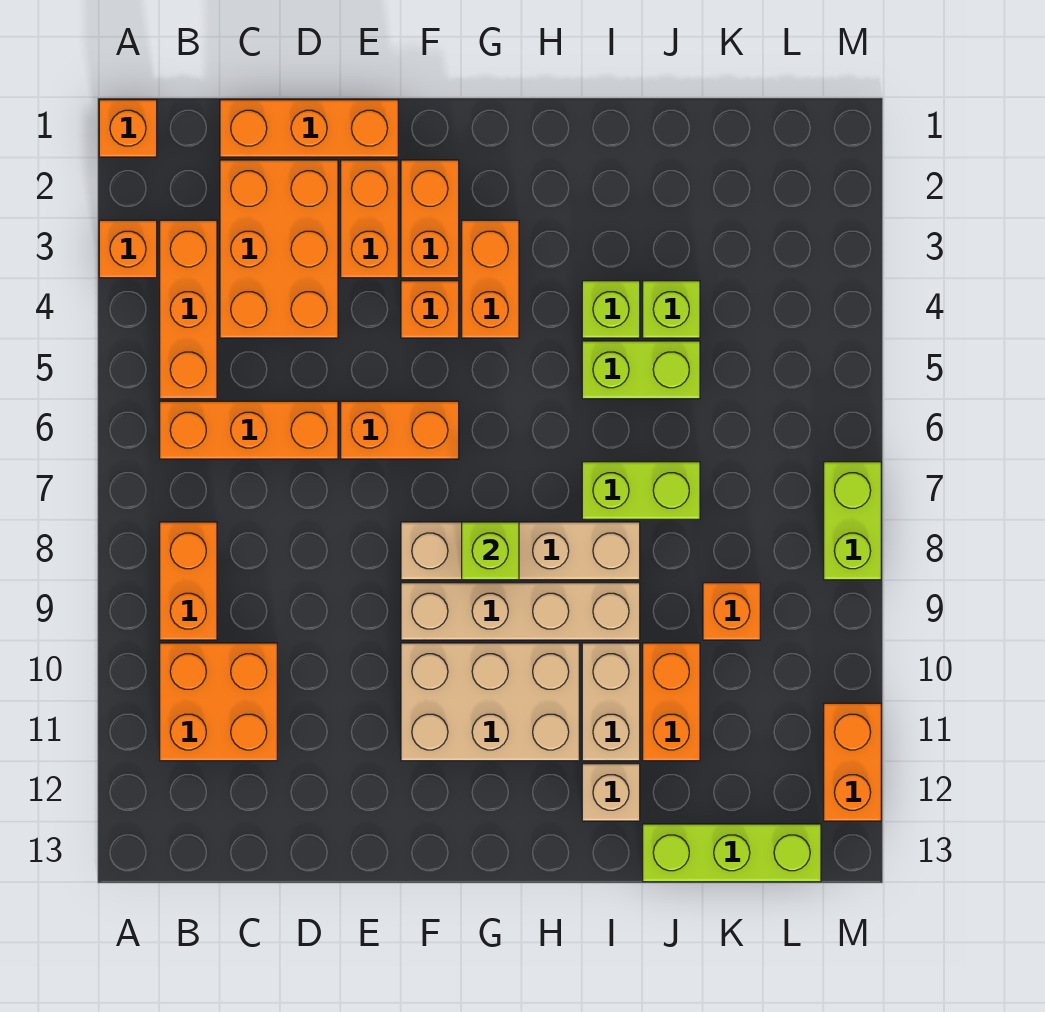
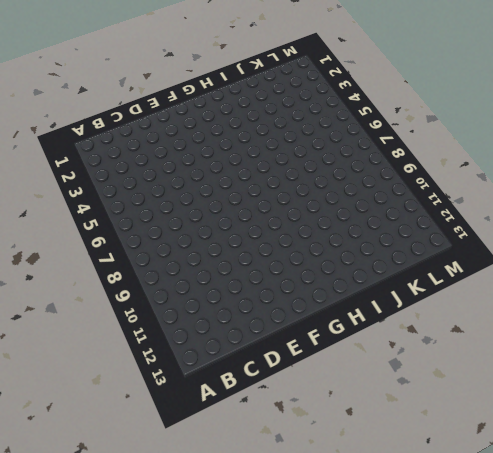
none -> orange 1x1 brick [99,100,157,157]
none -> orange 1x1 brick [99,220,157,278]
none -> orange 1x3 brick [160,220,217,399]

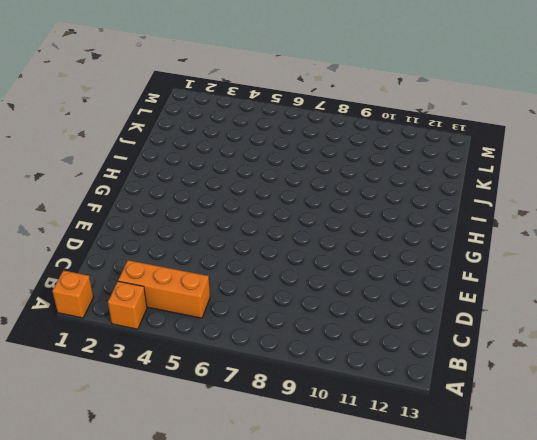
none -> orange 1x3 brick [160,401,338,459]
none -> orange 1x2 brick [160,522,217,640]
none -> orange 2x2 brick [160,643,277,761]

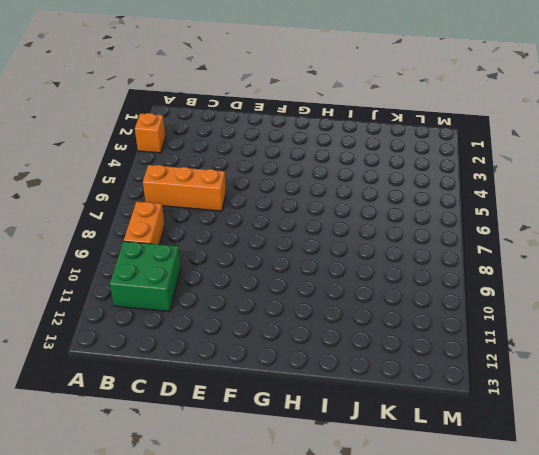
green 2x2 brick [110,241,181,312] -> orange 2x2 brick [160,643,277,761]
none -> orange 1x1 brick [99,100,157,157]
none -> orange 1x3 brick [160,220,217,399]
none -> orange 1x3 brick [220,100,398,157]

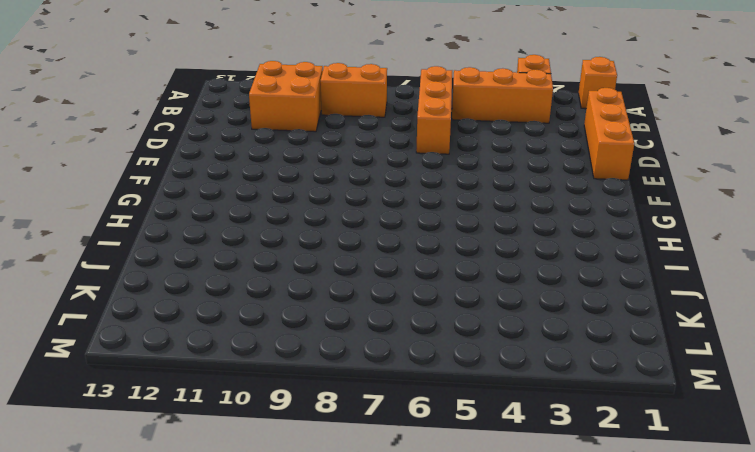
none -> orange 2x3 brick [220,160,338,338]
none -> orange 1x2 brick [341,160,398,278]
none -> orange 1x2 brick [341,401,459,459]

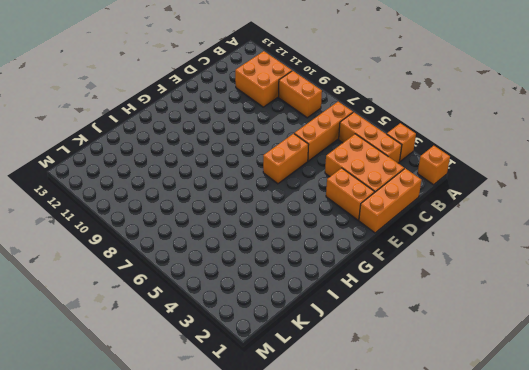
none -> orange 1x2 brick [401,160,459,278]
none -> orange 1x1 brick [401,281,459,338]
none -> tan 1x4 brick [401,522,640,580]

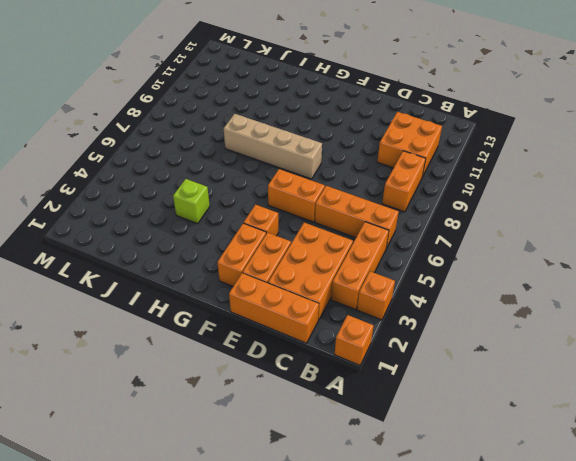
none -> tan 1x4 brick [401,583,640,640]
none -> tan 2x3 brick [401,643,579,761]
none -> orange 1x2 brick [462,220,519,338]

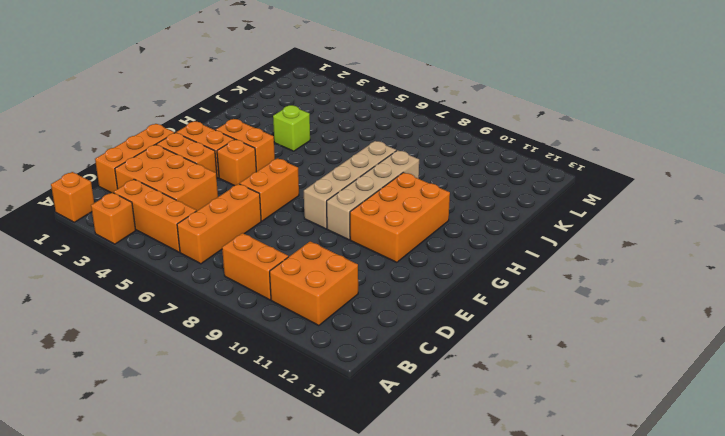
orange 2x3 brick [350,172,450,262] -> tan 2x3 brick [401,643,579,761]
none -> lime 1x2 brick [582,341,700,399]
none -> lime 1x2 brick [582,462,700,519]
none -> tan 1x2 brick [582,643,640,761]

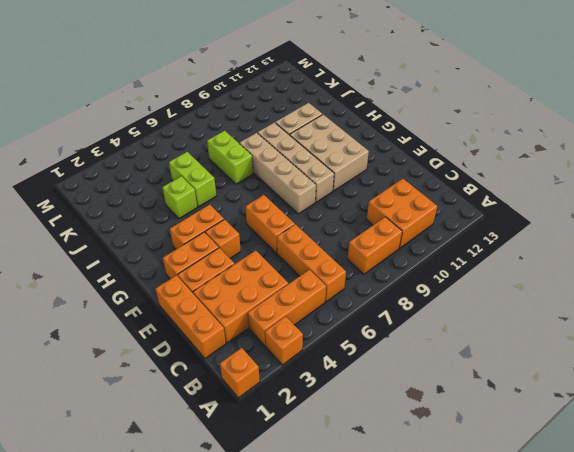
none -> tan 1x1 brick [582,764,640,821]
none -> lime 1x1 brick [643,281,700,338]
none -> orange 1x2 brick [643,643,700,761]

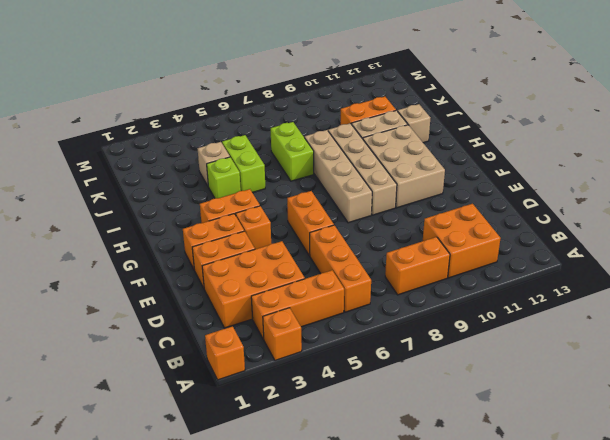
tan 1x1 brick [197,142,230,186] -> lime 1x1 brick [643,281,700,338]
none -> orange 1x3 brick [220,100,398,157]
none -> lime 1x3 brick [643,824,821,882]
none -> orange 1x1 brick [703,583,760,640]

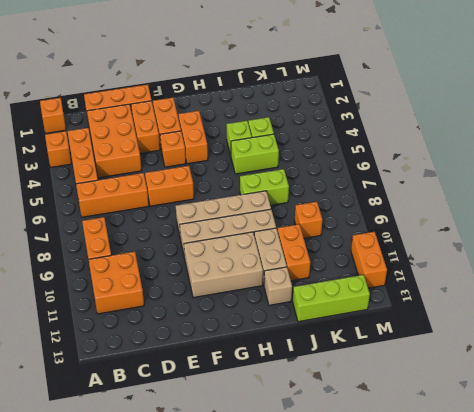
none -> lime 1x2 brick [824,462,881,580]
none -> lime 1x1 brick [462,522,519,580]

